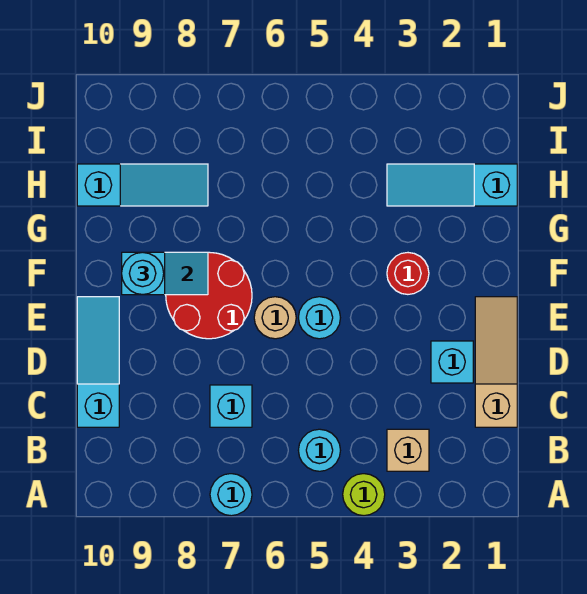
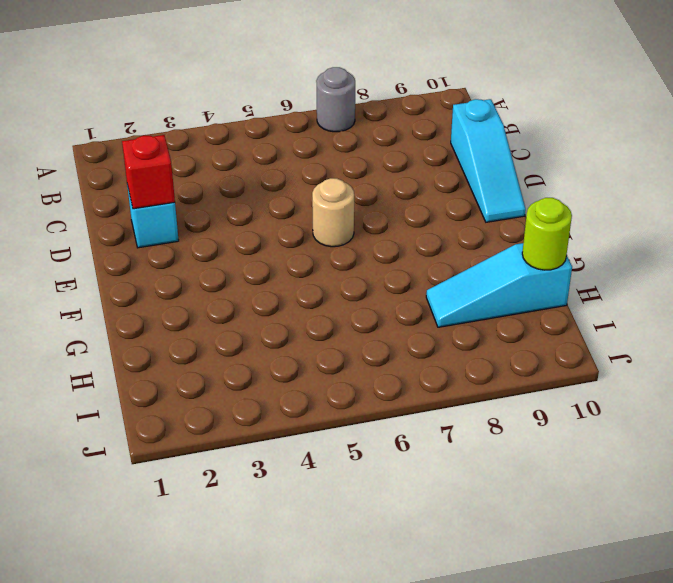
grey 1x1 round brick [316,67,355,132] -> cyan 1x1 round brick [210,474,252,516]
red 1x1 brick [122,135,175,209] -> none
lime 1x1 round brick [522,198,572,270] -> lime 1x1 round brick moved to [343,474,385,516]
none -> tan 1x1 brick [387,429,429,471]
none -> cyan 1x1 round brick [298,429,340,471]
none -> tan 1x3 slope [475,297,517,427]

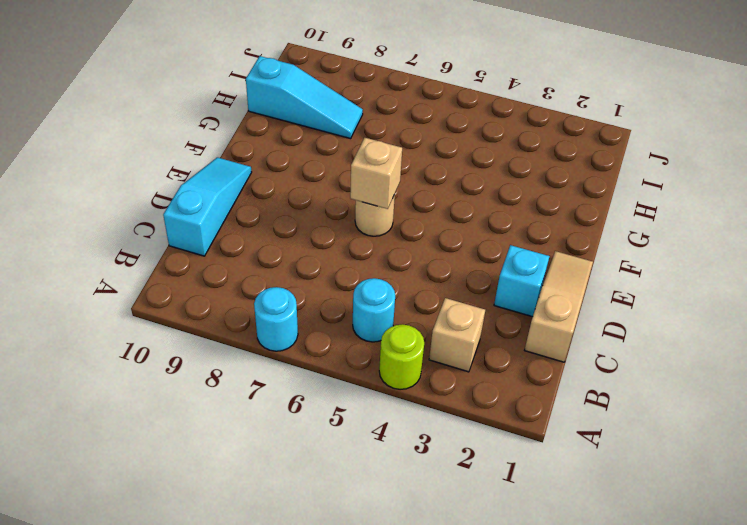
tan 1x1 brick [350,138,402,209] -> none
none -> cyan 1x1 brick [210,385,252,427]
none -> cyan 1x1 round brick [298,297,340,339]
none -> red 2x2 round brick [166,252,252,339]

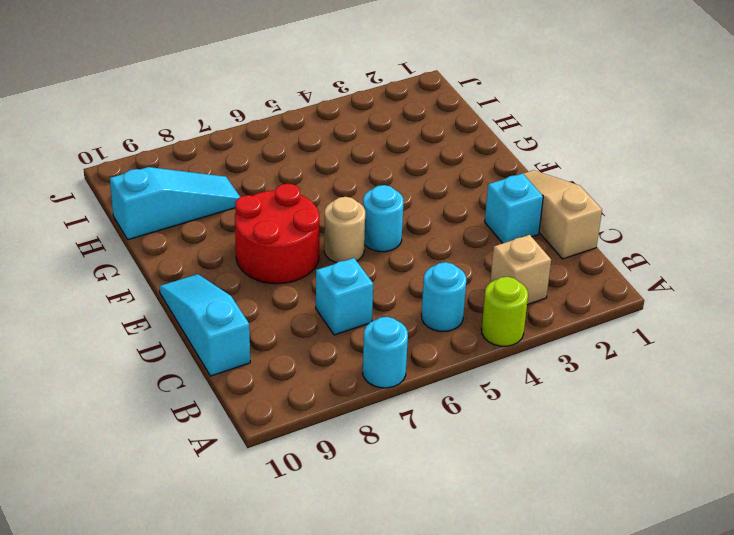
none -> red 1x1 round brick [387,253,429,294]
none -> cyan 1x3 slope [387,164,517,206]
none -> cyan 1x2 slope [122,252,208,295]

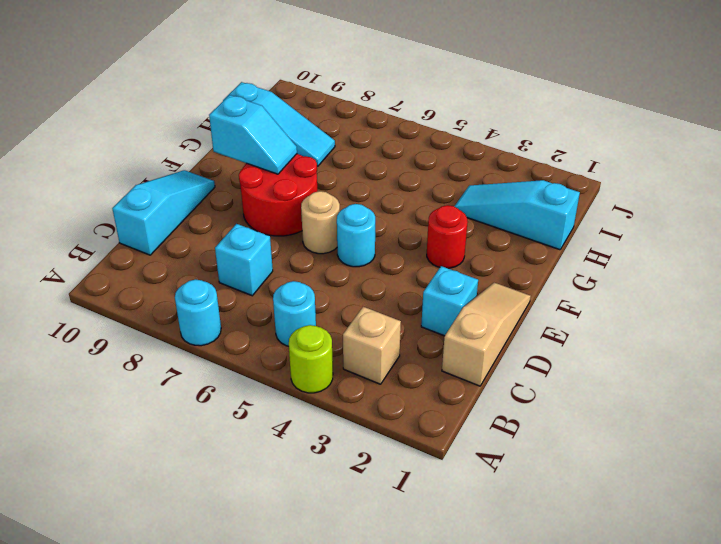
none -> cyan 1x1 round brick [122,252,164,295]

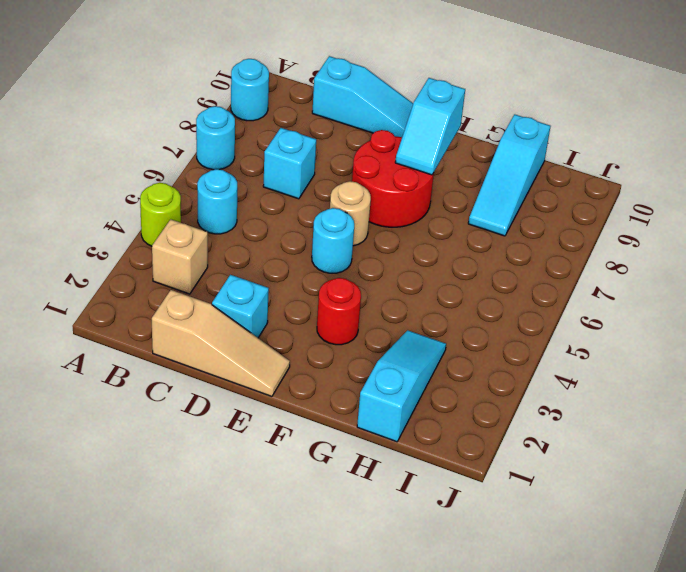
cyan 1x1 round brick [231,59,269,121] -> cyan 1x1 round brick moved to [122,252,164,295]

